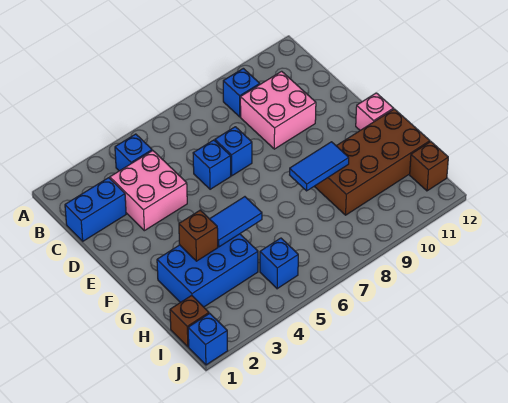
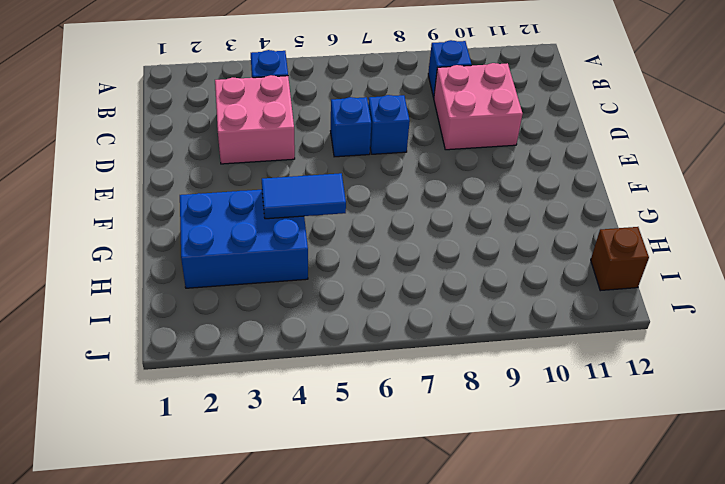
none -> blue 1x2 brick [65,178,126,241]
none -> pink 1x1 brick [356,93,394,130]
none -> brown 2x4 brick [314,109,430,215]

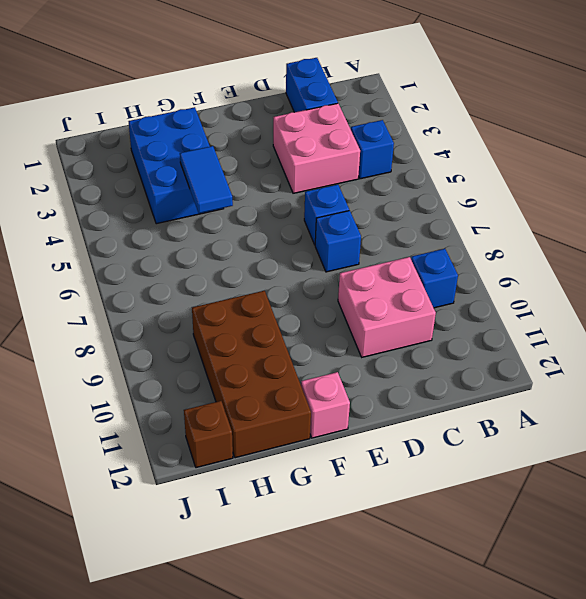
none -> brown 1x1 brick [170,295,209,347]
none -> blue 1x1 brick [260,238,298,289]
none -> blue 1x1 brick [188,313,228,365]

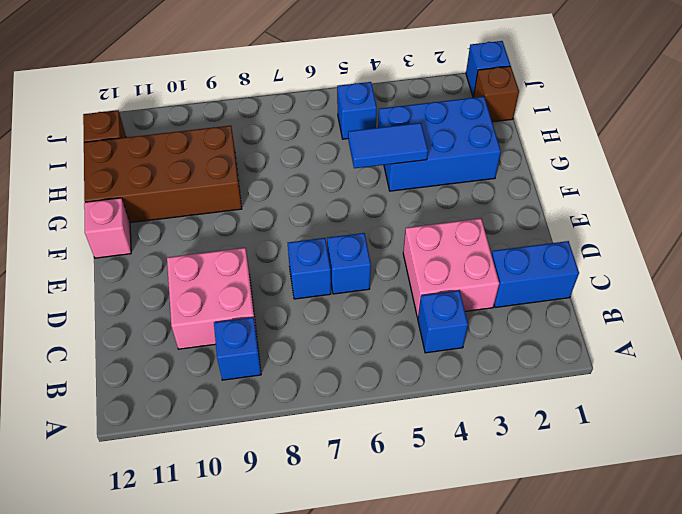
none -> brown 1x1 brick [179,210,218,261]
none -> blue 1x2 tile [290,142,349,191]

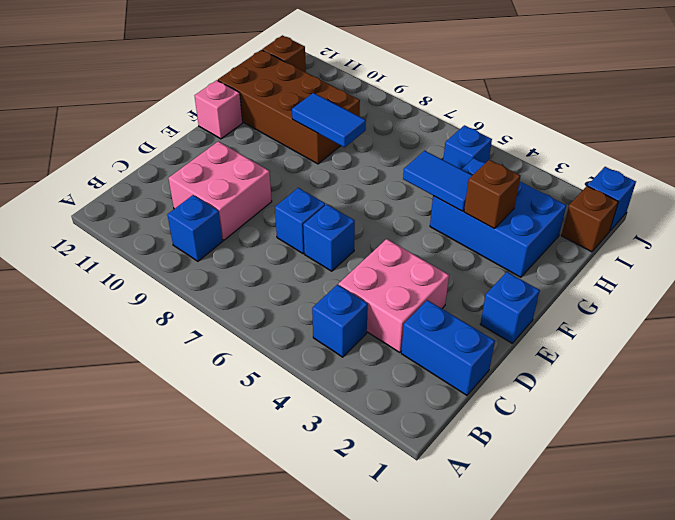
blue 1x1 brick [480,272,540,343] -> none

